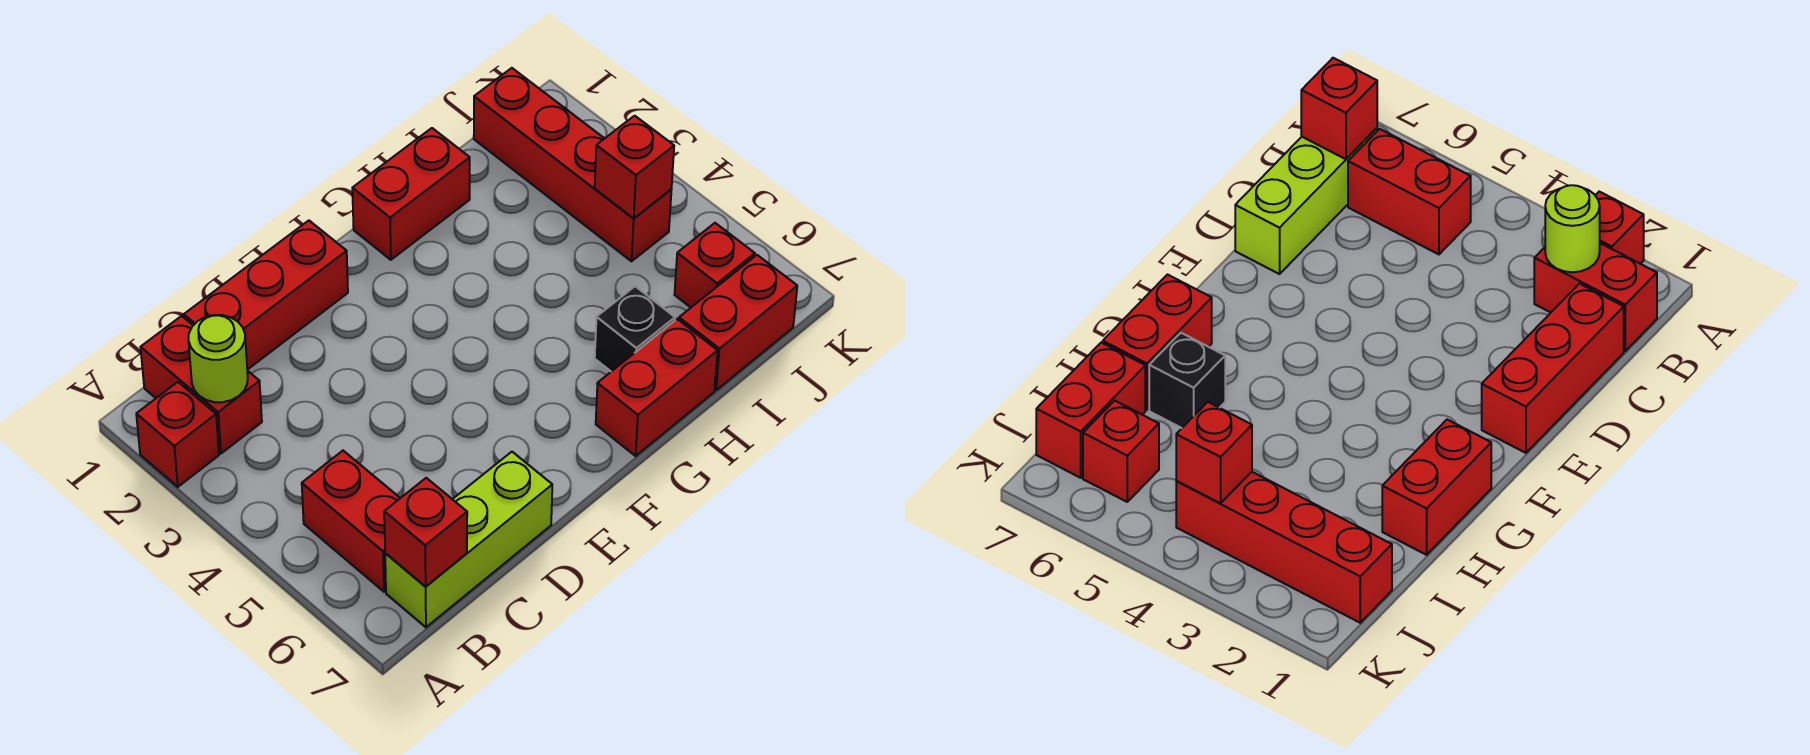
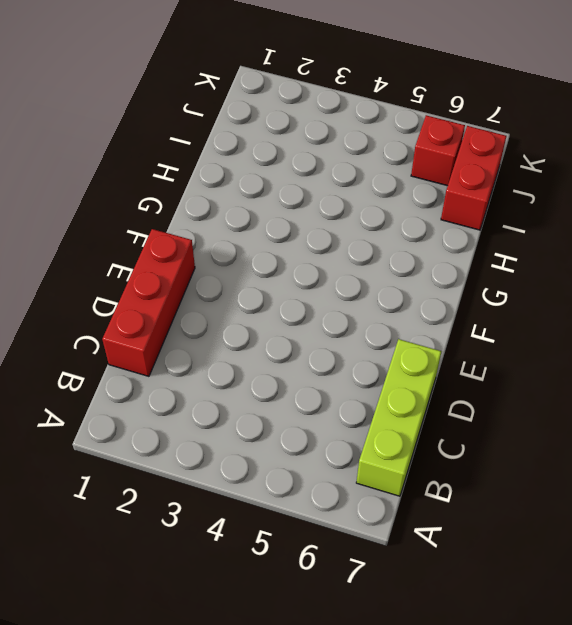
none -> red 1x1 brick [136,382,219,487]
none -> red 1x2 brick [141,316,262,454]
none -> red 1x2 brick [302,451,400,592]

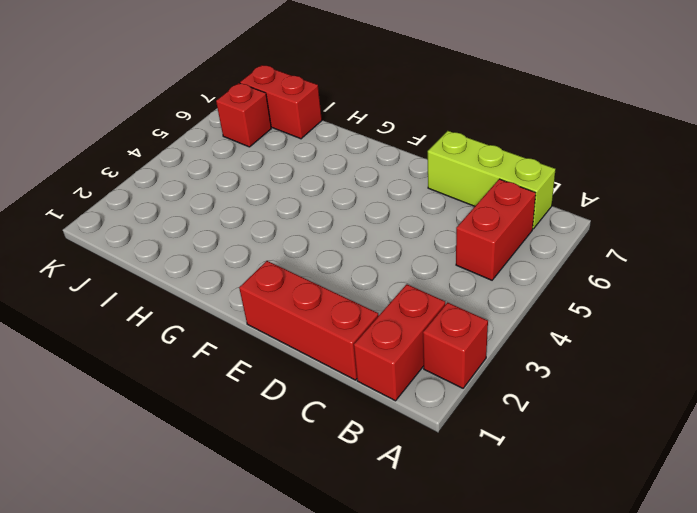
none -> red 1x2 brick [352,128,470,260]
none -> red 1x2 brick [596,319,717,456]
none -> black 1x1 brick [595,286,675,372]

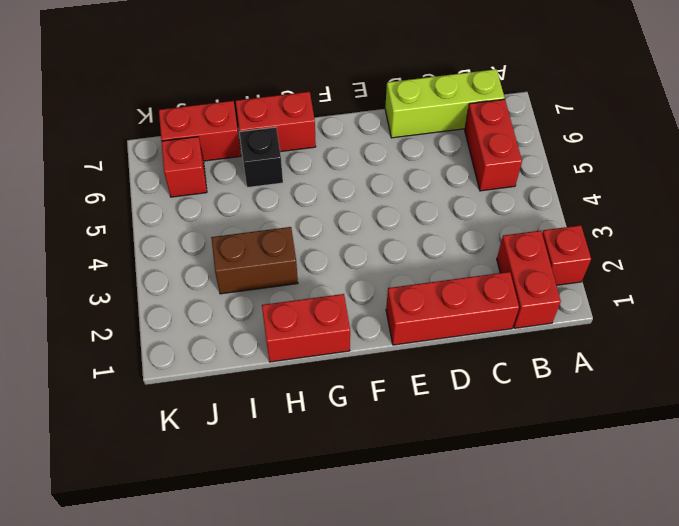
brown 1x2 brick [211,227,298,294] -> none
none -> red 1x4 brick [474,68,671,261]
none -> lime 1x1 round brick [189,315,248,402]
none -> red 1x1 brick [384,478,467,586]

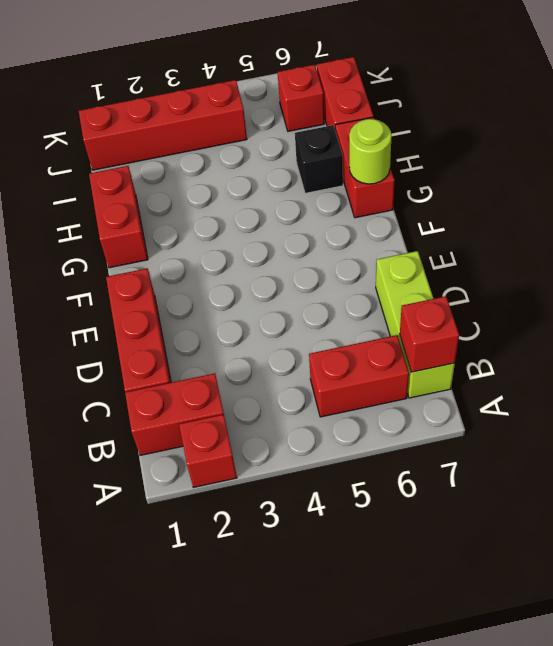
lime 1x1 round brick [349,119,392,184] -> lime 1x1 round brick moved to [189,315,248,402]
none -> red 1x1 brick [595,116,674,219]

